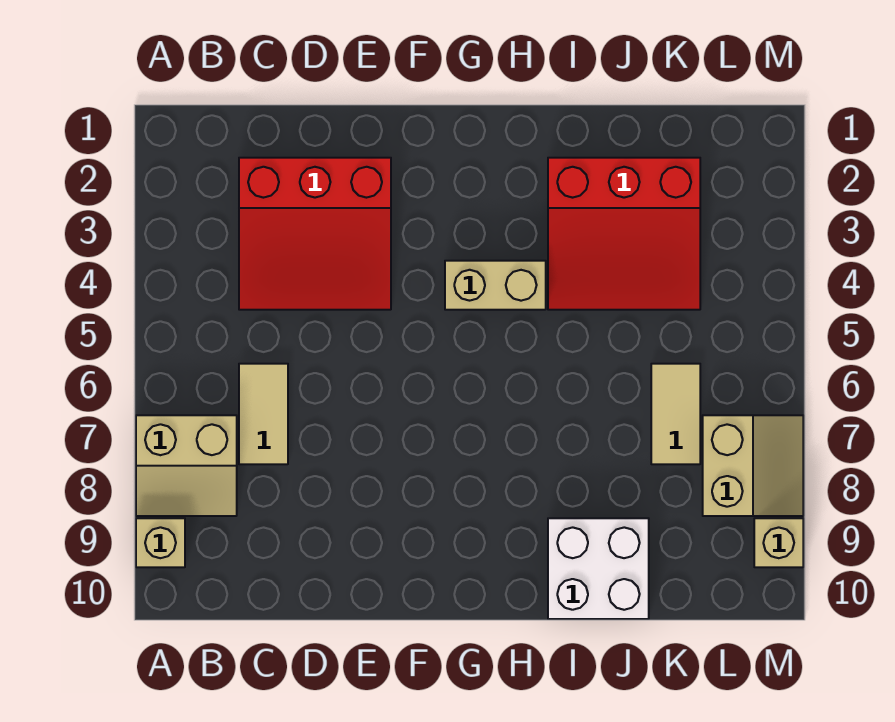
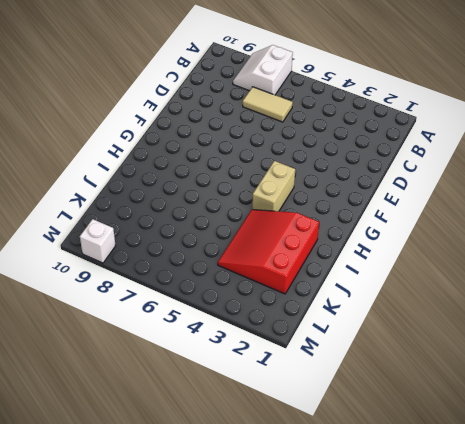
white 2x2 slope [233,45,293,95] -> tan 2x2 slope [136,415,237,516]
white 1x1 brick [80,219,116,263] -> tan 1x1 brick [754,518,803,567]
none -> tan 1x1 brick [136,518,185,567]
none -> red 3x3 slope [239,158,391,310]

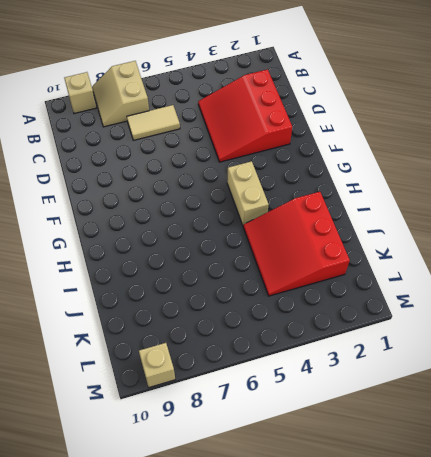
none -> white 2x2 brick [548,518,649,619]
none -> tan 1x2 tile [651,364,700,464]

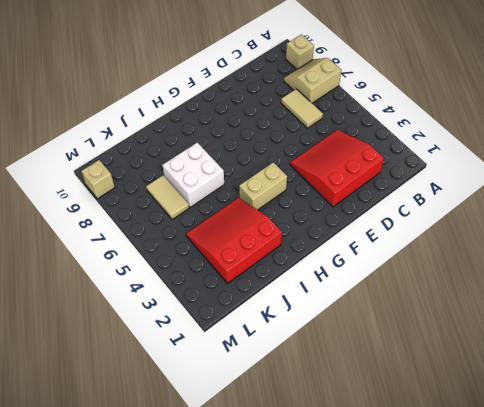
white 2x2 brick [162,143,224,207] -> white 2x2 brick moved to [548,518,649,619]
none -> tan 2x2 slope [703,415,803,516]

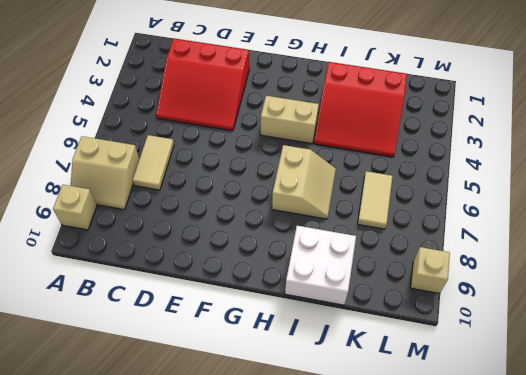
tan 2x2 slope [272,145,336,219] -> tan 2x2 slope moved to [703,415,803,516]

